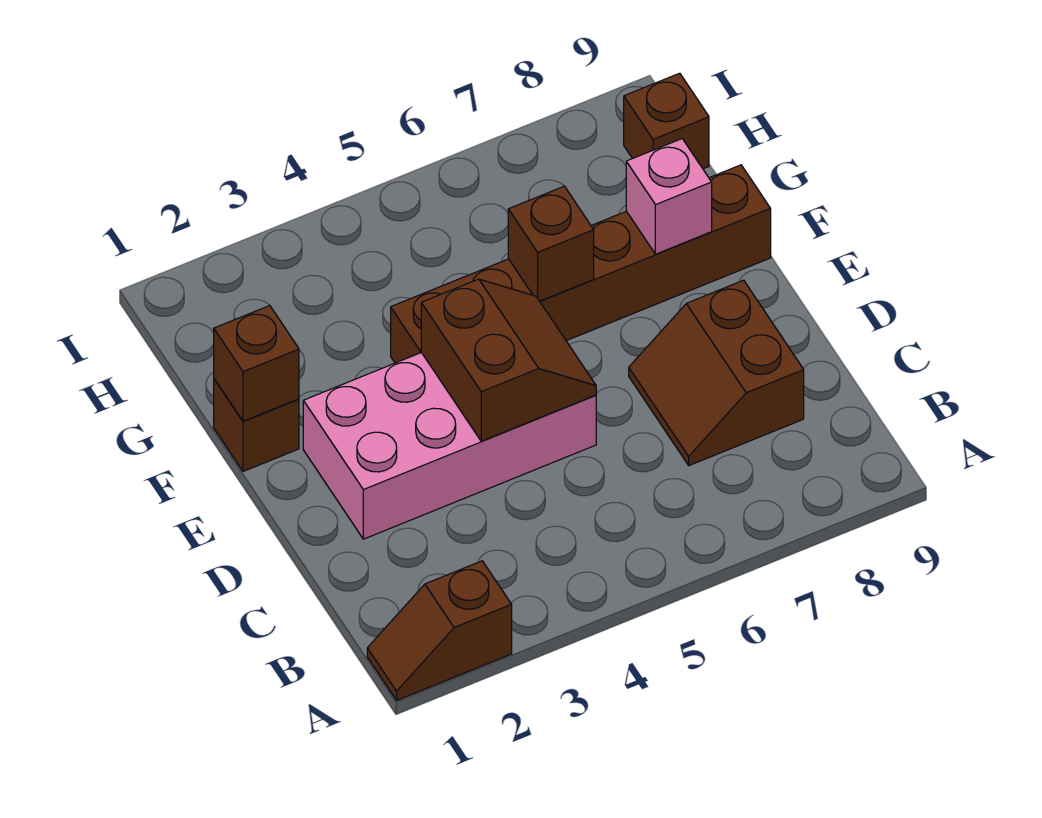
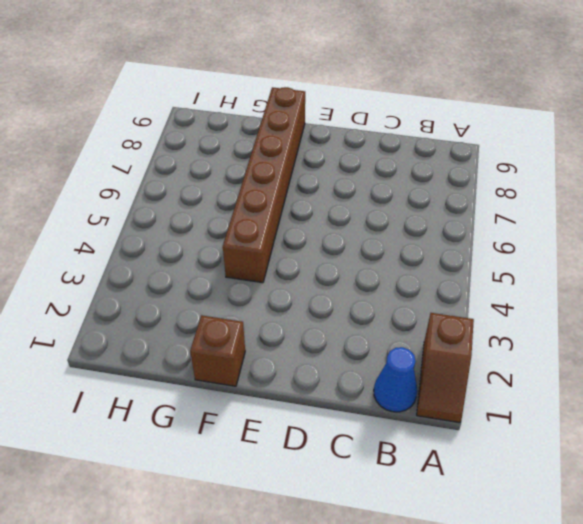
blue 1x1 cone [374,347,417,412] -> none
none -> brown 2x2 slope [629,280,804,465]
none -> pink 2x4 brick [303,353,596,539]

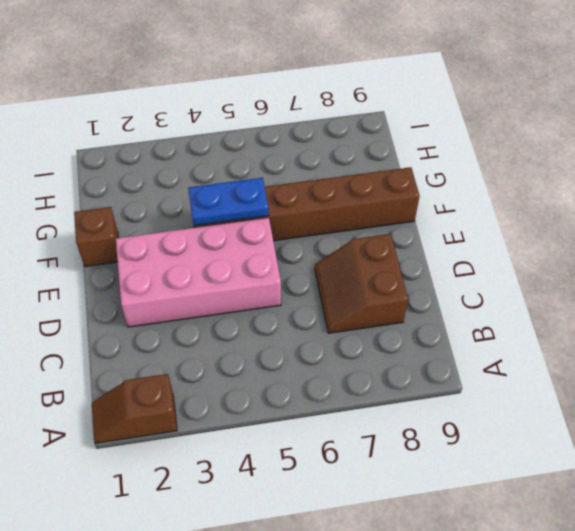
blue 1x2 plate [188,178,269,226] -> none
none -> brown 1x1 brick [624,73,709,169]
none -> brown 2x2 slope [421,279,596,441]

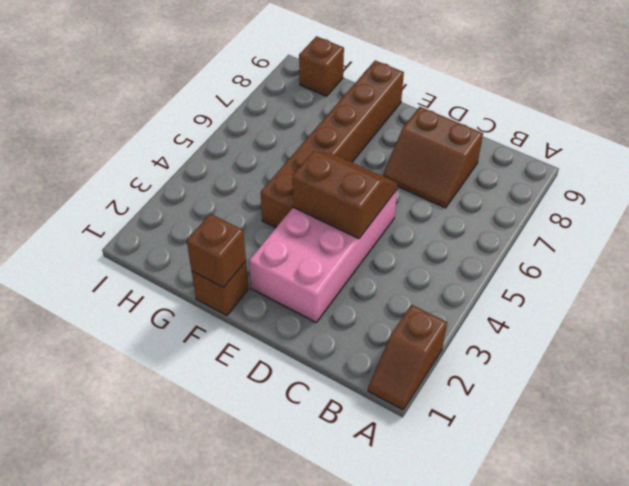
none -> brown 1x1 brick [508,186,594,301]
none -> pink 1x1 brick [626,139,712,254]

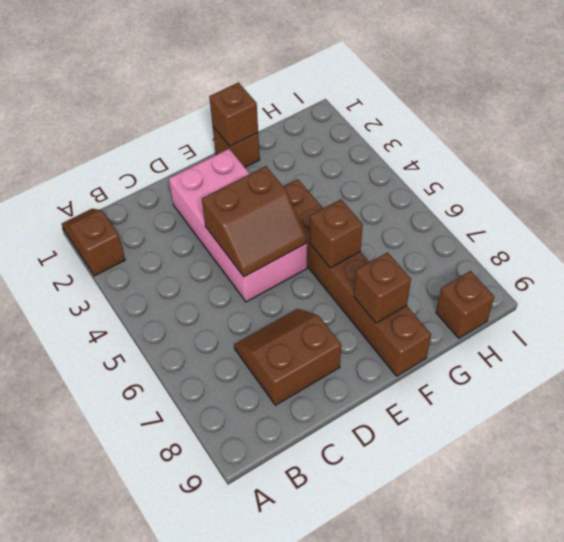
brown 1x1 brick [354,252,411,323] -> pink 1x1 brick [626,139,712,254]

